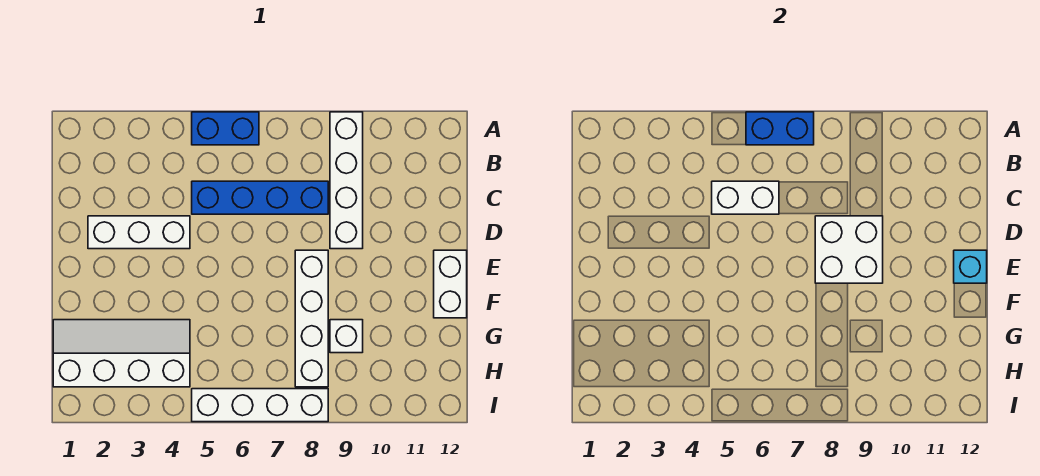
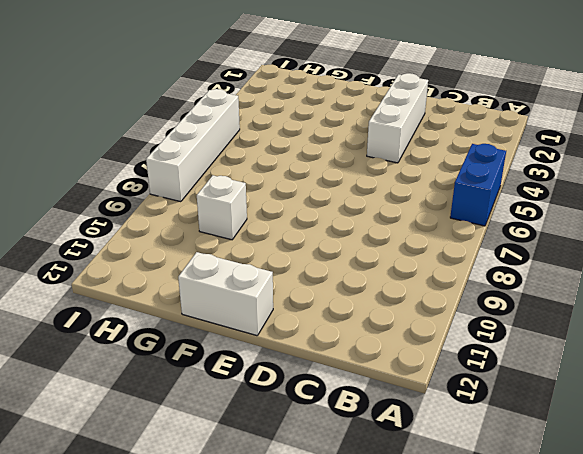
none -> white 1x4 brick [330,112,363,249]
none -> blue 1x4 brick [192,181,328,214]
none -> white 1x4 brick [295,250,328,387]

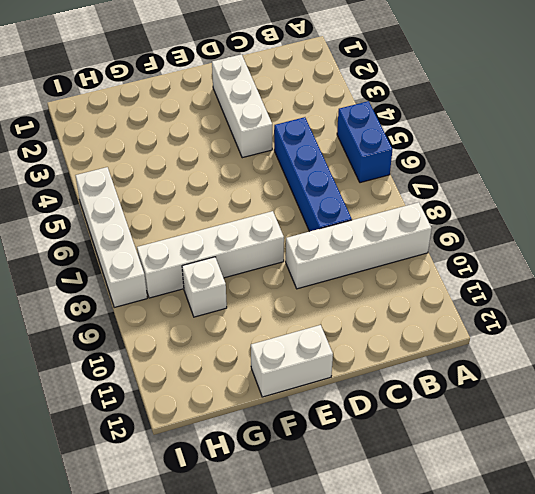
none -> white 2x4 slope [53,320,190,387]
none -> blue 1x2 brick [746,112,814,145]
none -> white 1x2 brick [712,181,779,214]

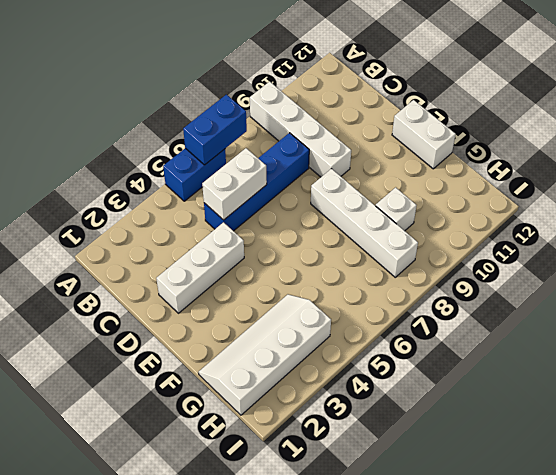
none -> white 1x4 brick [192,389,328,422]
none -> white 2x2 brick [815,216,883,283]
none -> cyan 1x1 brick [954,250,987,283]

